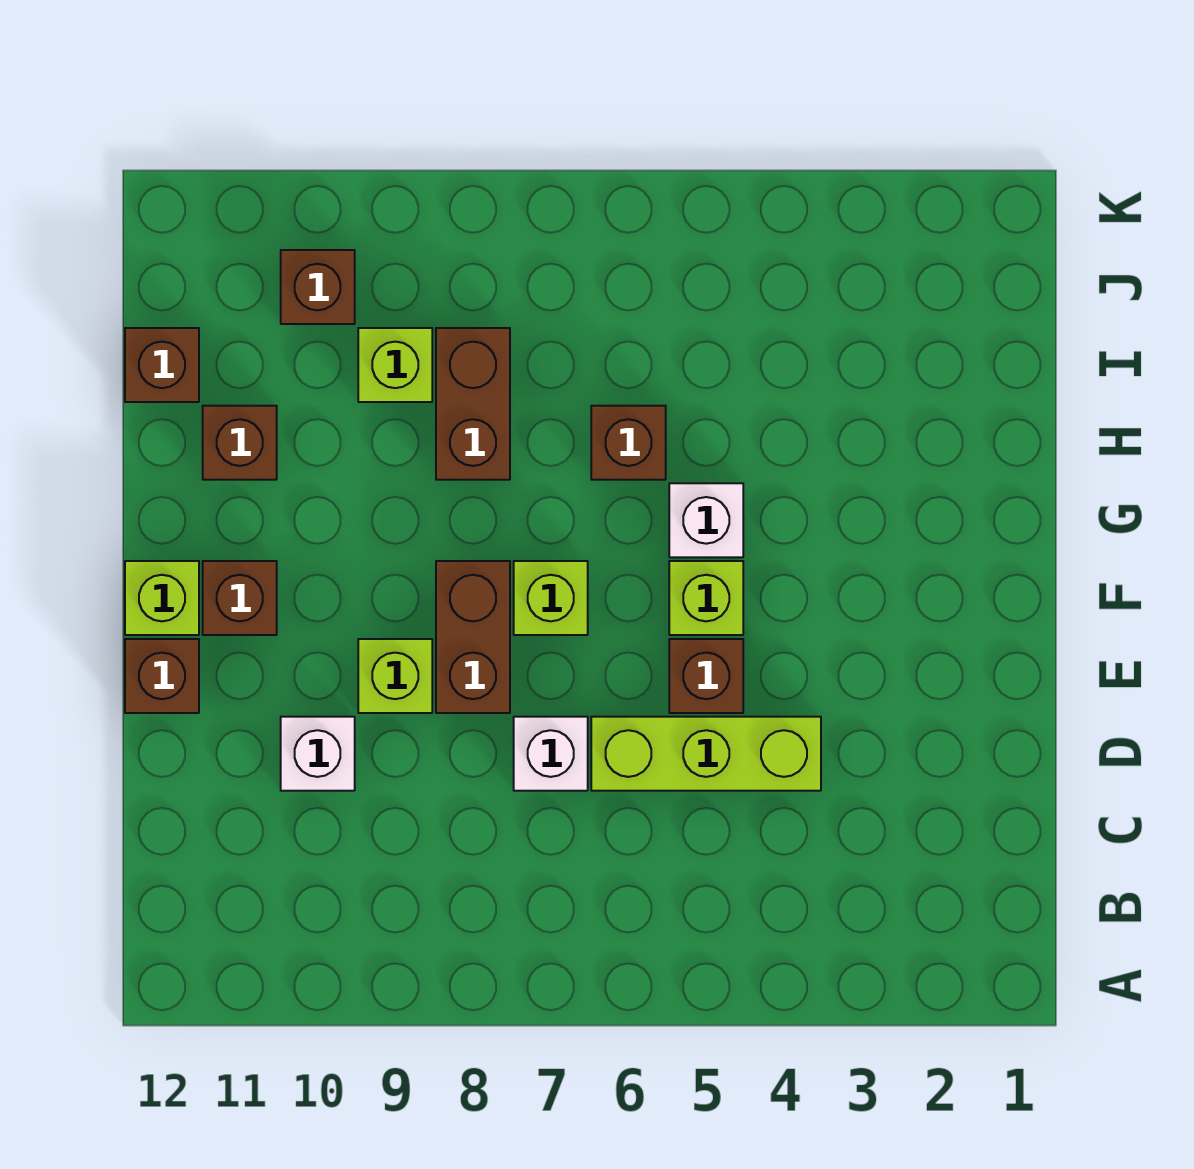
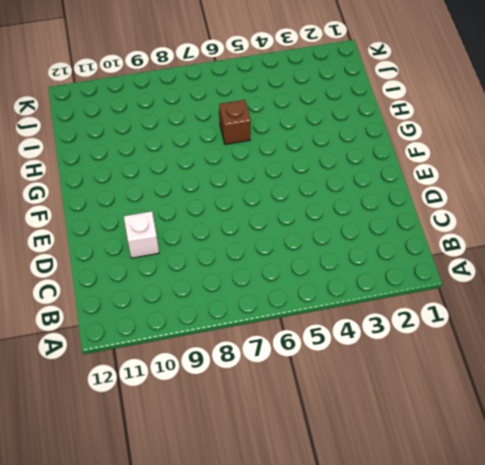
none -> lime 1x3 brick [591,717,821,791]
none -> white 1x1 brick [514,717,588,791]
none -> brown 1x1 brick [669,639,743,713]

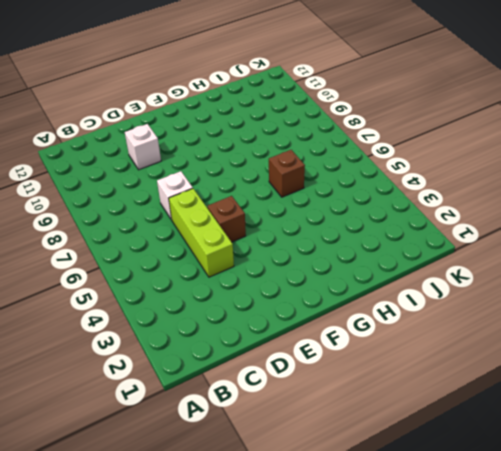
none -> brown 1x2 brick [436,561,510,713]
none -> lime 1x1 brick [358,639,432,713]
none -> brown 1x1 brick [125,639,199,713]

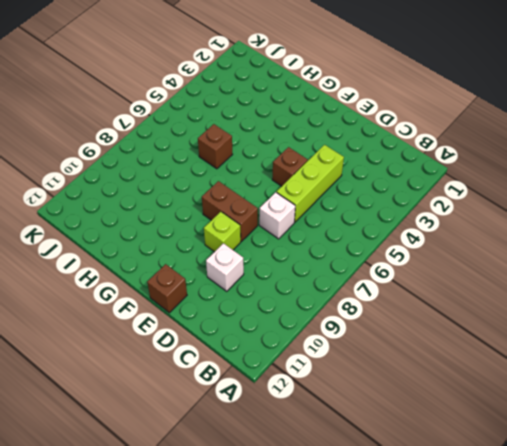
none -> lime 1x1 brick [669,561,743,635]
none -> lime 1x1 brick [514,561,588,635]
none -> brown 1x1 brick [203,561,277,635]

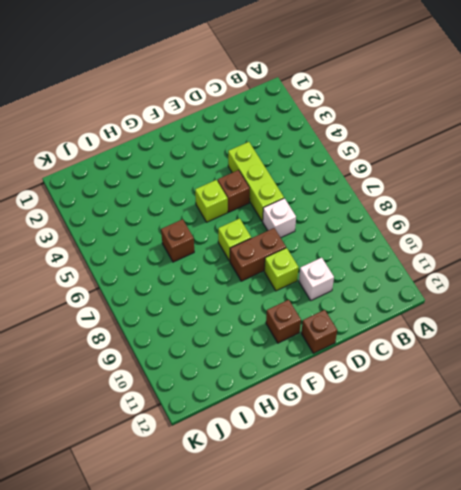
none -> lime 1x1 brick [125,561,199,635]
none -> white 1x1 brick [669,483,743,557]
none -> brown 1x2 brick [436,328,510,480]

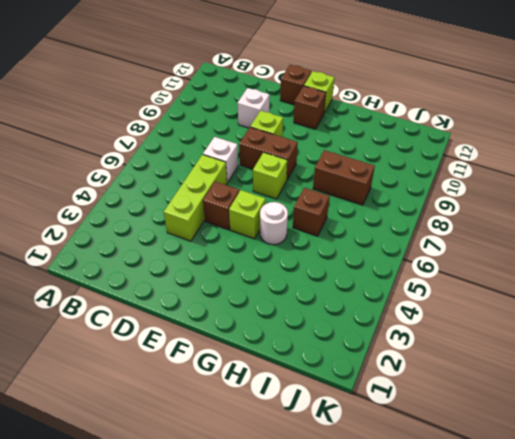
white 1x1 round brick [260,202,288,245] -> white 1x1 brick [669,483,743,557]
none -> brown 1x1 brick [203,406,277,480]
none -> lime 1x1 brick [358,328,432,402]
none -> brown 1x1 brick [125,328,199,402]

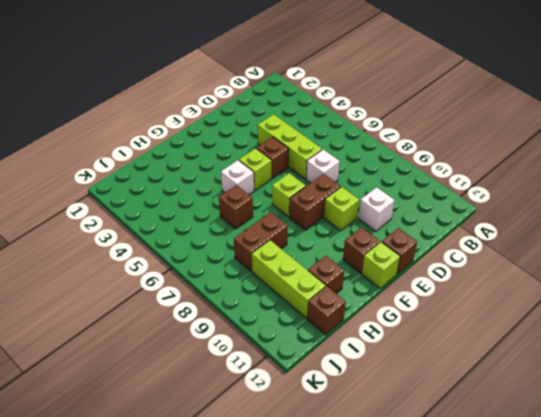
lime 1x3 brick [252,240,326,318] -> lime 1x1 brick [358,328,432,402]
none -> brown 1x1 brick [281,250,355,324]

